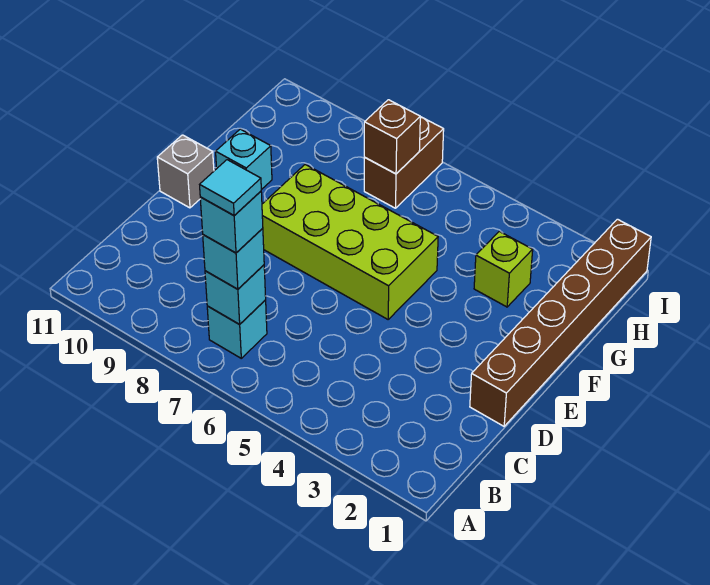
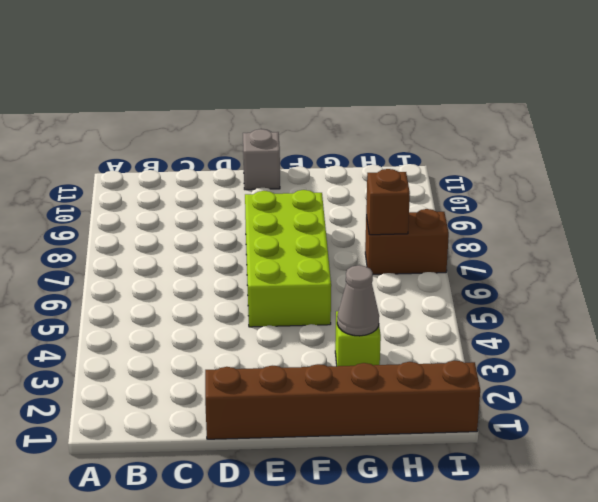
grey 1x1 cone [337,265,379,336] -> none
none -> cyan 1x1 brick [207,300,267,358]
none -> cyan 1x1 brick [216,129,272,190]
none -> cyan 1x1 brick [205,265,266,324]

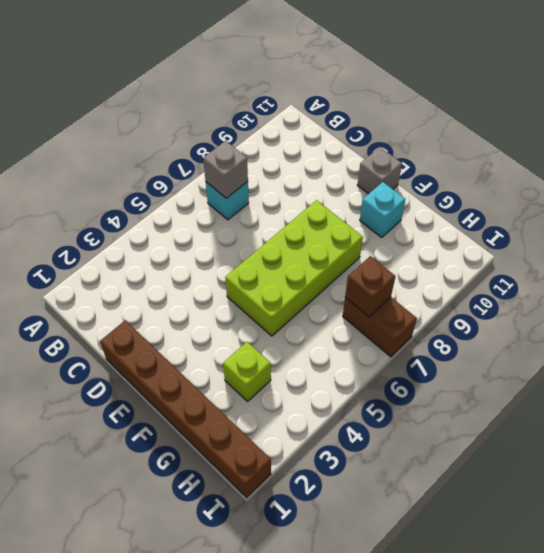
grey 1x1 brick [203,141,248,198] -> cyan 1x1 brick [205,265,266,324]
none -> cyan 1x1 brick [203,228,264,289]
none -> cyan 1x1 brick [200,191,263,253]
none -> cyan 1x1 tile [200,160,261,215]

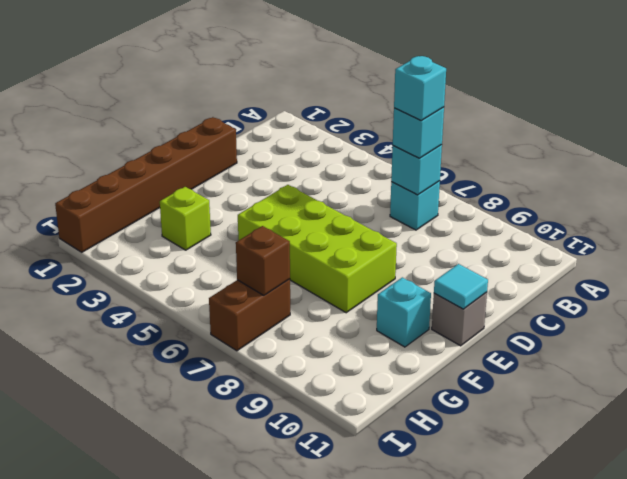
cyan 1x1 tile [434,264,488,309] -> cyan 1x1 tile moved to [200,160,261,215]

